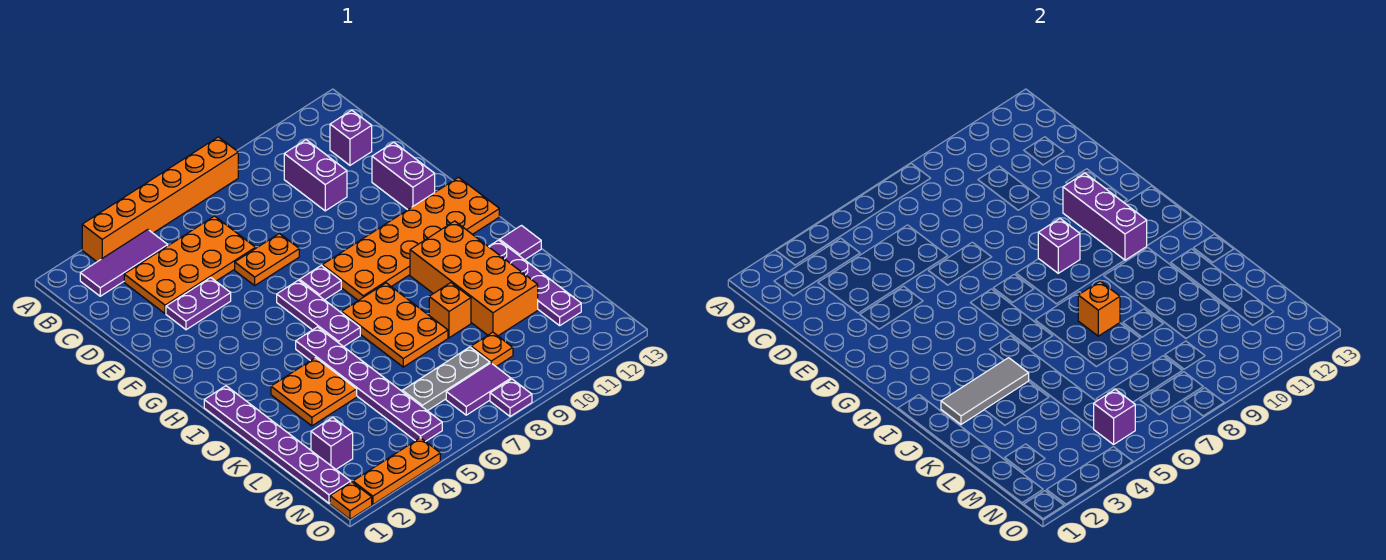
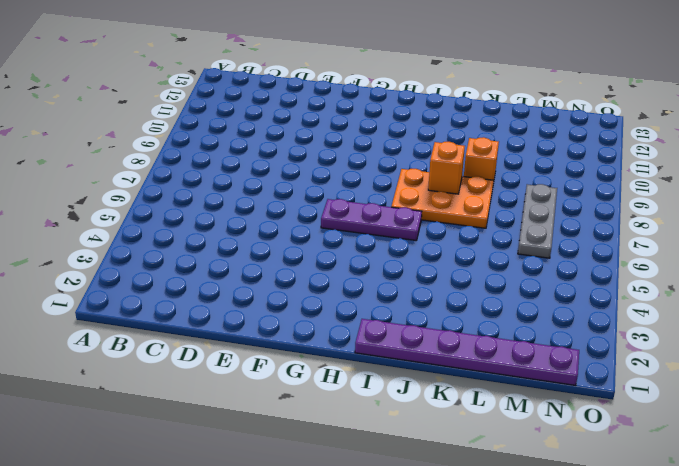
none -> orange 1x6 brick [82,137,238,262]
none -> purple 1x3 tile [80,230,168,296]
none -> orange 2x4 plate [124,216,256,314]
none -> purple 1x2 brick [284,140,347,211]

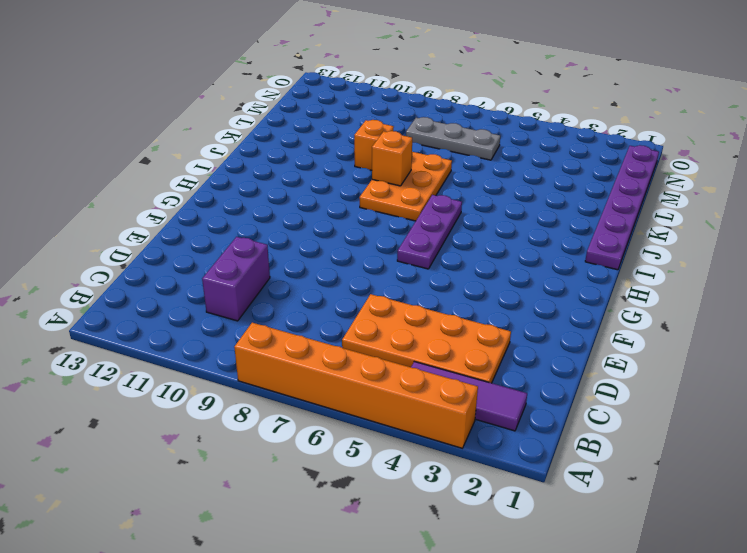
none -> purple 1x1 brick [330,110,372,165]
none -> purple 1x2 plate [166,278,231,330]
none -> orange 1x2 plate [235,233,299,285]
none -> purple 1x2 brick [372,142,435,210]

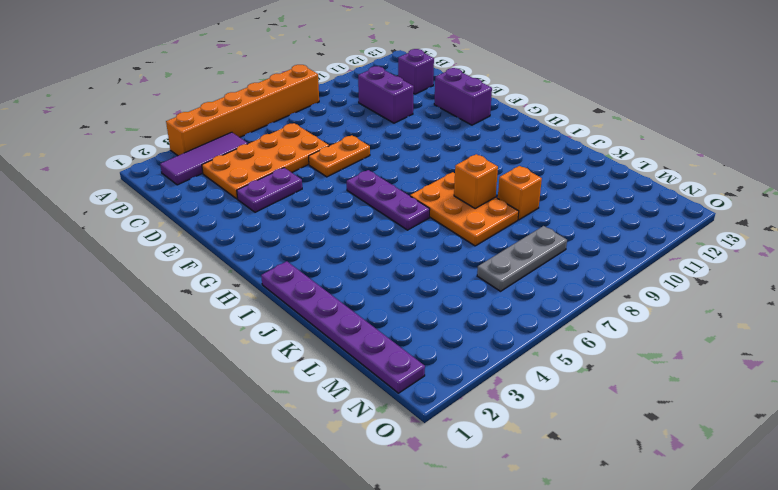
none -> purple 1x1 plate [300,266,341,300]
none -> orange 2x6 plate [322,177,499,300]
none -> purple 1x6 plate [296,327,442,442]
none -> orange 2x4 brick [410,221,538,336]

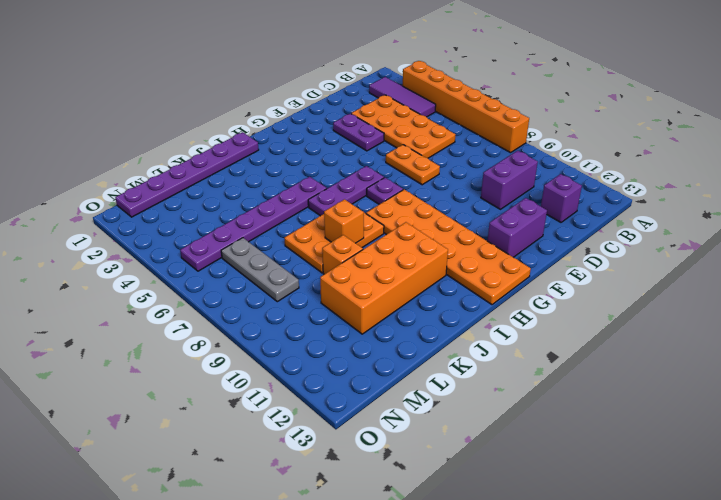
none -> orange 2x2 plate [271,358,357,426]
none -> purple 1x4 plate [488,240,581,326]
none -> purple 1x1 tile [500,226,541,260]
none -> purple 1x1 brick [311,417,353,469]

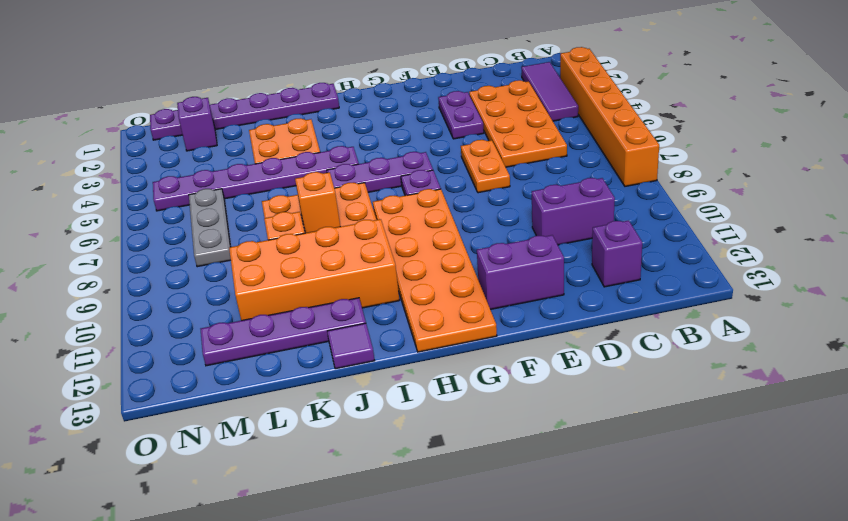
none -> orange 1x1 plate [471,332,513,366]
none -> purple 1x2 tile [446,363,511,415]
none -> orange 1x1 plate [330,482,372,519]
none -> orange 1x3 plate [353,438,440,505]

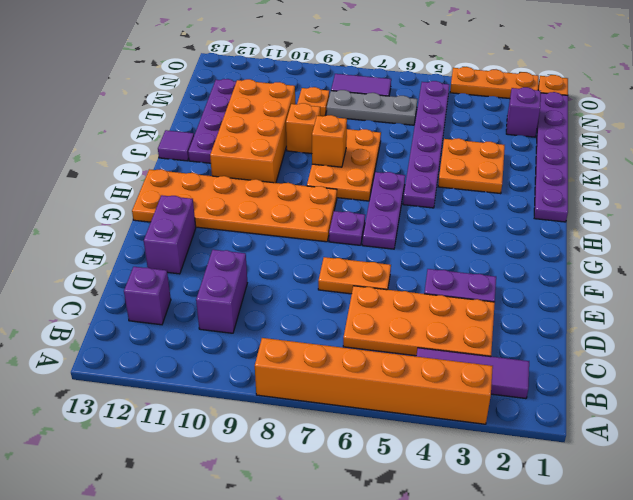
none -> purple 1x1 plate [490,379,532,416]
none -> purple 1x3 brick [1063,173,1147,260]
none -> purple 1x1 brick [1038,219,1080,273]
none -> grey 1x3 tile [941,358,1029,424]

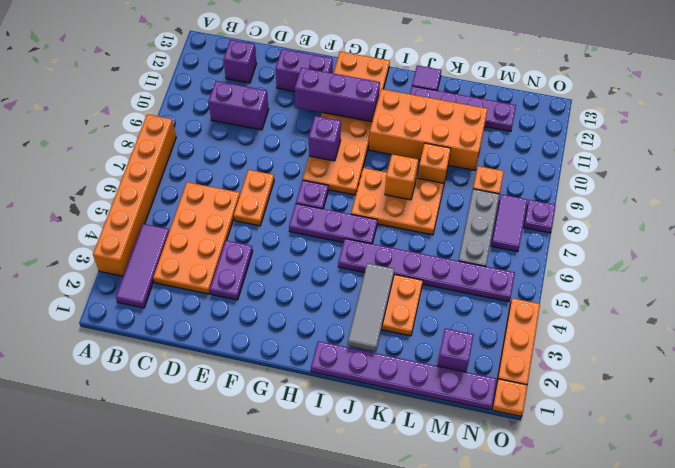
none -> purple 1x1 brick [1094,389,1135,444]

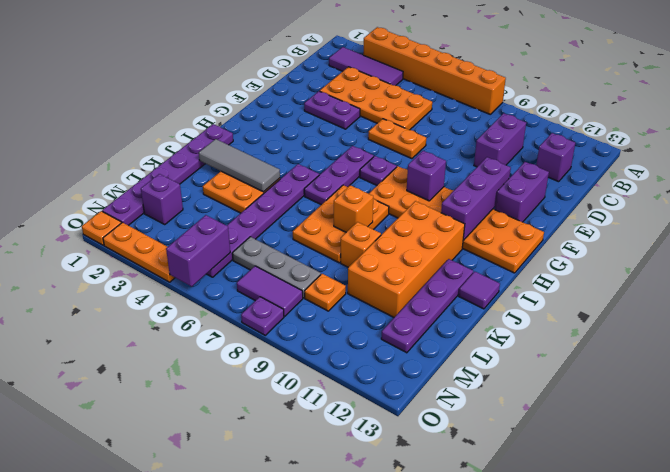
purple 1x2 brick [166,215,230,286] -> purple 1x1 brick [1094,389,1135,444]

